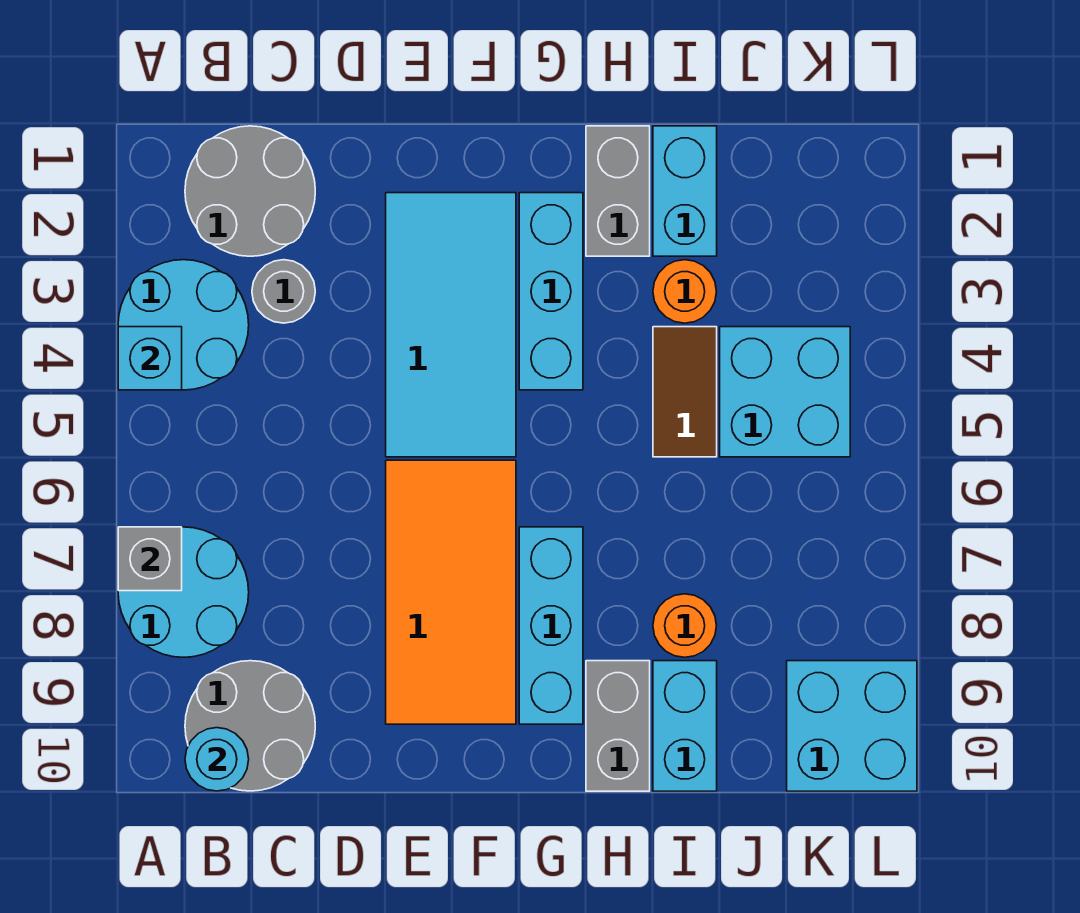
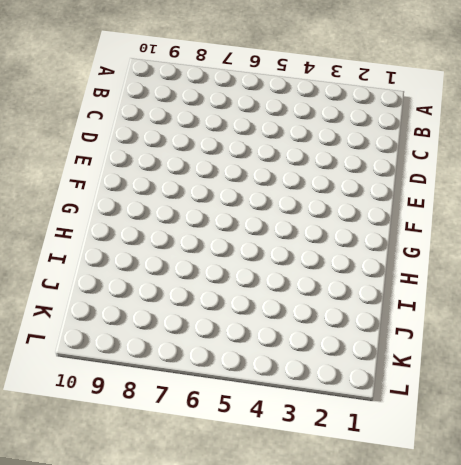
none -> cyan 2x2 round brick [118,260,249,390]
none -> cyan 2x2 round brick [118,527,249,657]
none -> grey 2x2 round brick [185,126,315,256]

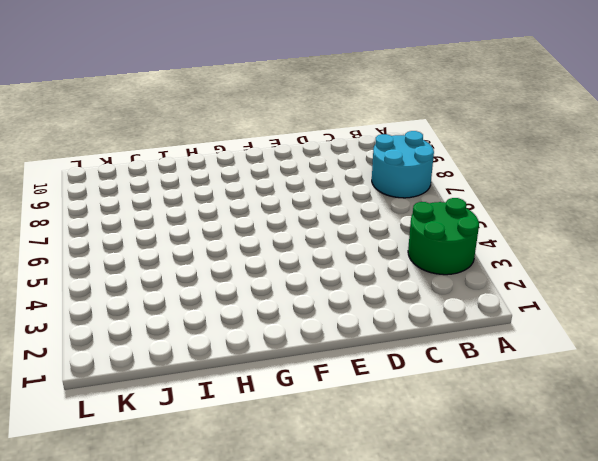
green 2x2 round brick [408,198,479,275] -> cyan 2x2 round brick [118,260,249,390]
none -> grey 2x2 round brick [185,126,315,256]
none -> grey 2x2 round brick [185,661,315,791]
none -> grey 1x1 round brick [252,260,315,323]

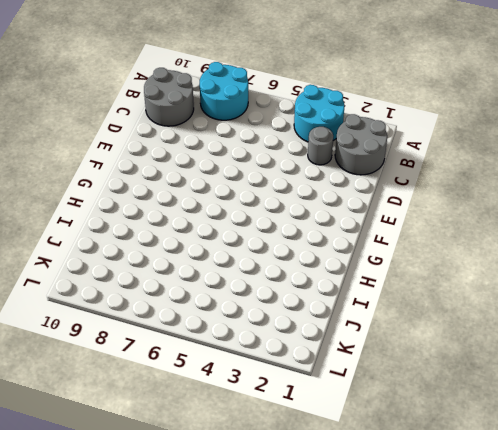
none -> cyan 2x4 tile [386,193,516,457]
none -> orange 2x4 tile [386,460,516,724]
none -> cyan 1x3 brick [519,193,583,390]

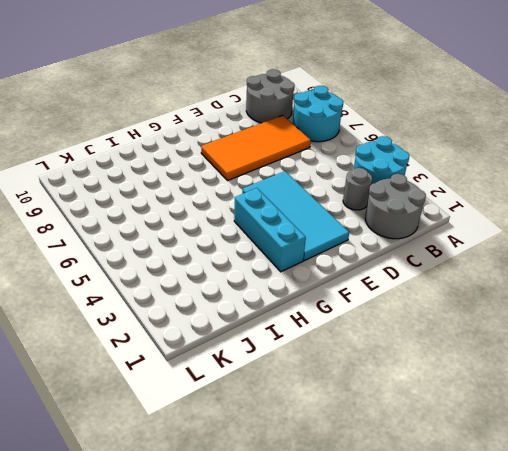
orange 2x4 tile [201,115,311,181] -> orange 2x4 tile turned to [386,460,516,724]
none -> cyan 1x3 brick [519,527,583,724]
none -> grey 1x2 brick [586,126,650,256]
none -> grey 1x2 brick [586,661,650,791]

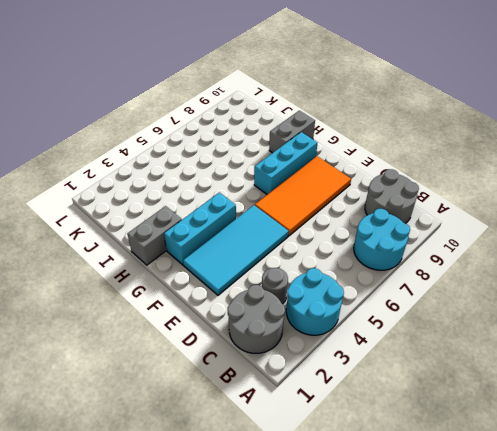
none -> cyan 1x2 brick [653,126,717,256]
none -> orange 1x1 round brick [653,260,716,323]
none -> brown 1x2 tile [653,327,717,457]

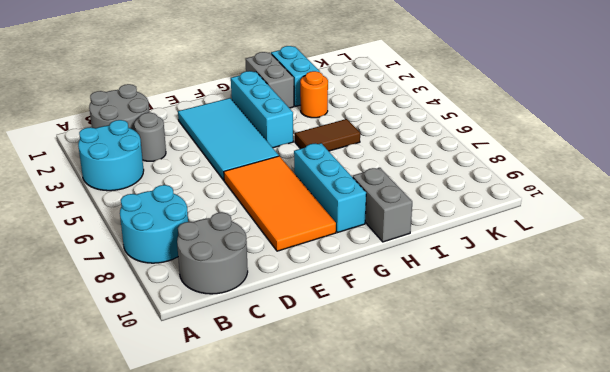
brown 1x2 tile [295,119,360,151] -> brown 1x2 tile turned to [653,327,717,457]
none -> orange 1x1 round brick [653,594,717,657]
none -> cyan 1x2 brick [653,661,717,791]
none -> cyan 2x2 brick [720,327,850,457]

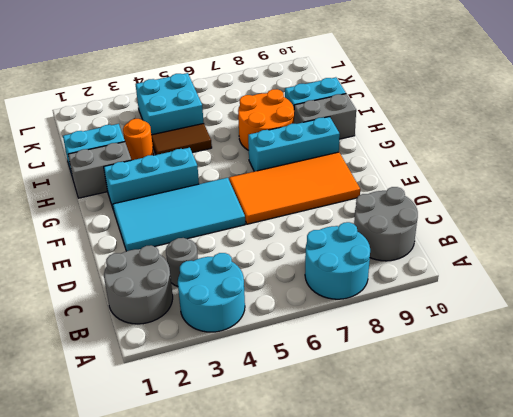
orange 2x2 round brick [238,89,294,150] -> orange 1x1 round brick [653,594,717,657]
none -> cyan 2x2 brick [787,661,917,791]
none -> cyan 1x1 brick [118,327,182,390]
none -> grey 1x1 brick [118,527,182,591]

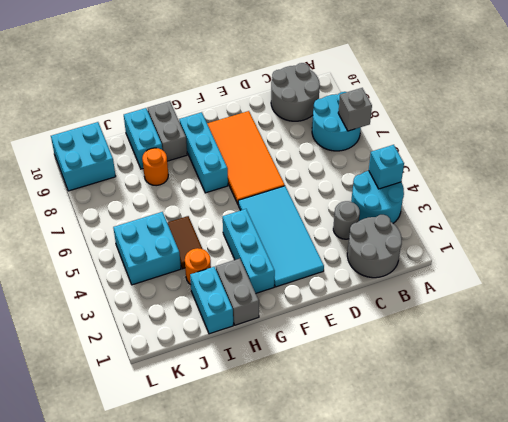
none -> cyan 1x1 round brick [185,728,249,791]

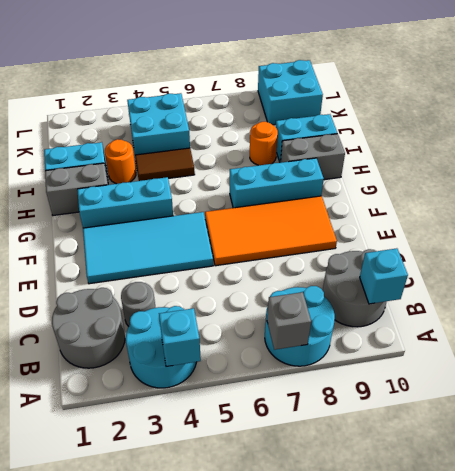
cyan 1x1 brick [360,248,408,304] -> cyan 1x1 round brick [185,728,249,791]

